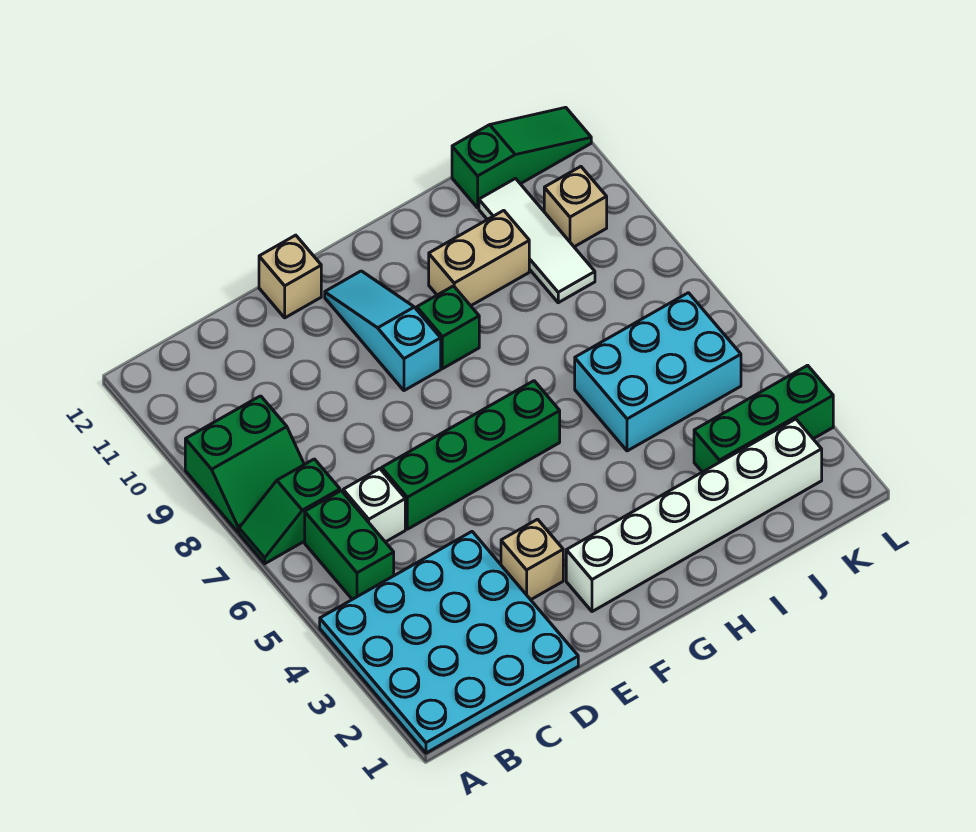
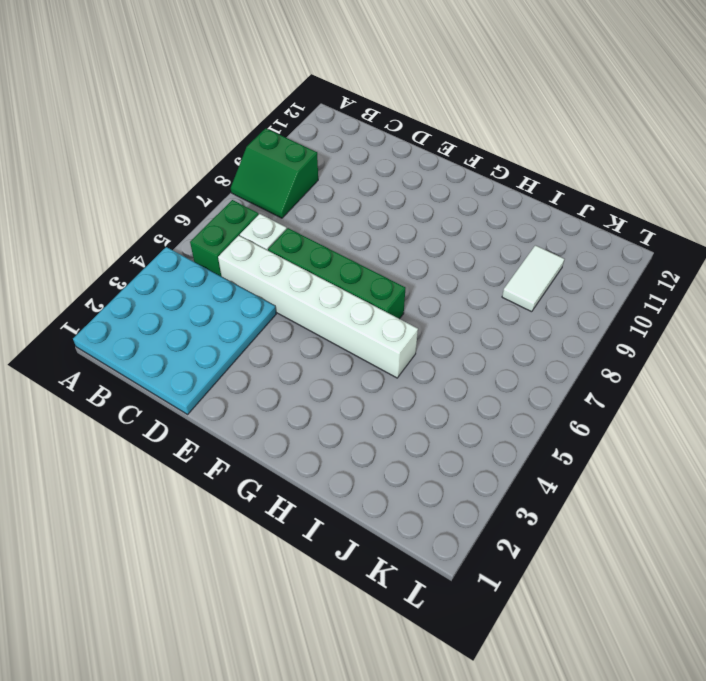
white 1x6 brick [218,236,418,378] -> white 1x6 brick moved to [566,419,822,612]
white 1x2 tile [502,245,564,312] -> white 1x3 tile [479,179,595,303]
none -> green 1x2 slope [239,459,340,564]
none -> tan 1x1 brick [501,519,563,600]
none -> tan 1x1 brick [259,235,321,318]

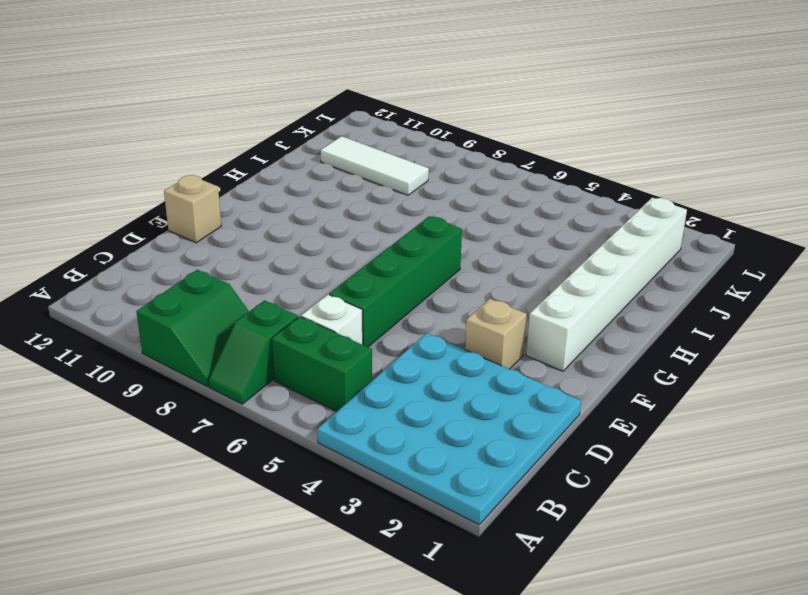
none -> cyan 1x3 slope [325,271,441,391]
none -> green 1x1 brick [417,286,479,369]
none -> tan 1x2 brick [429,210,529,306]

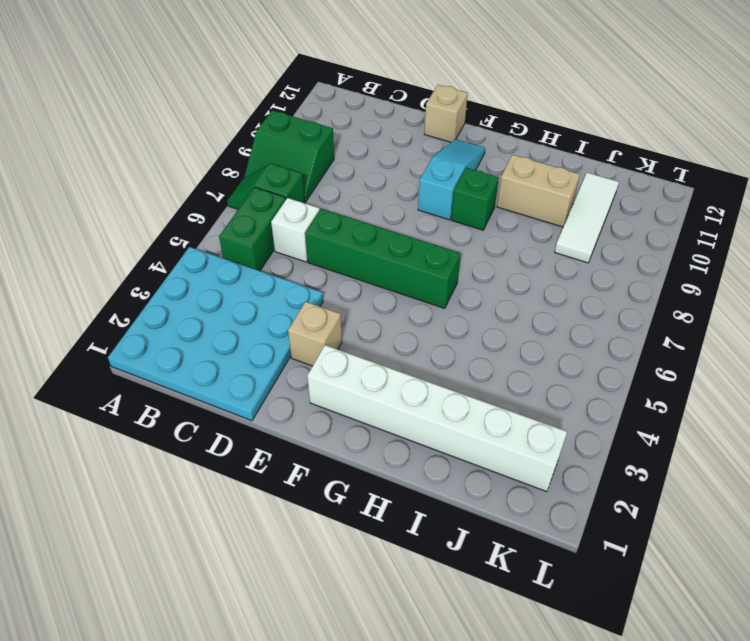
none -> cyan 2x3 brick [575,293,741,451]
none -> green 1x3 brick [694,365,833,472]
none -> green 1x3 slope [452,107,591,208]

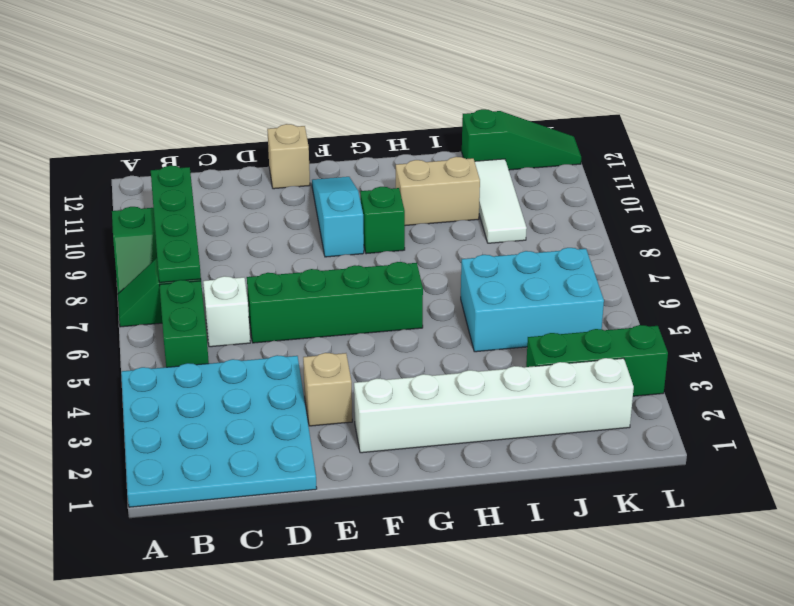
green 1x4 plate [151,166,201,283] -> none
none -> tan 1x1 brick [544,167,607,247]

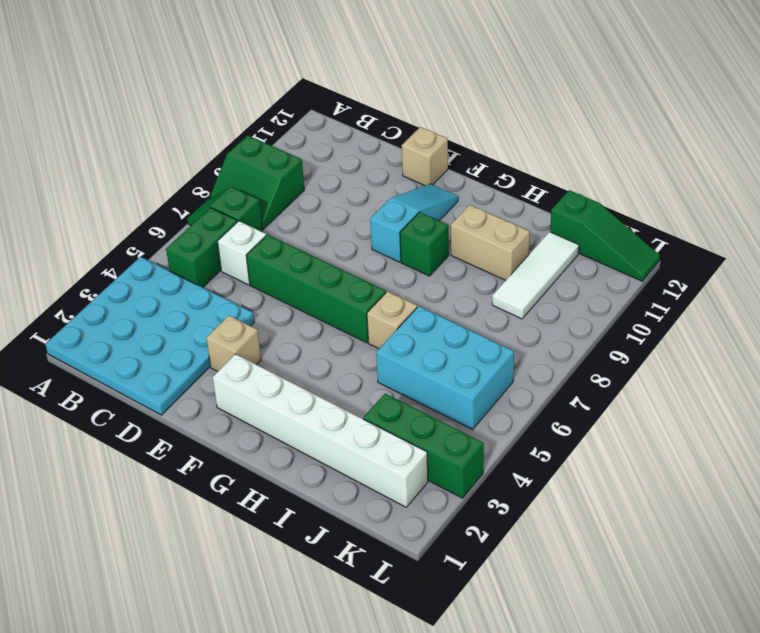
tan 1x1 brick [367,291,417,349] -> tan 1x1 brick moved to [544,167,607,247]

